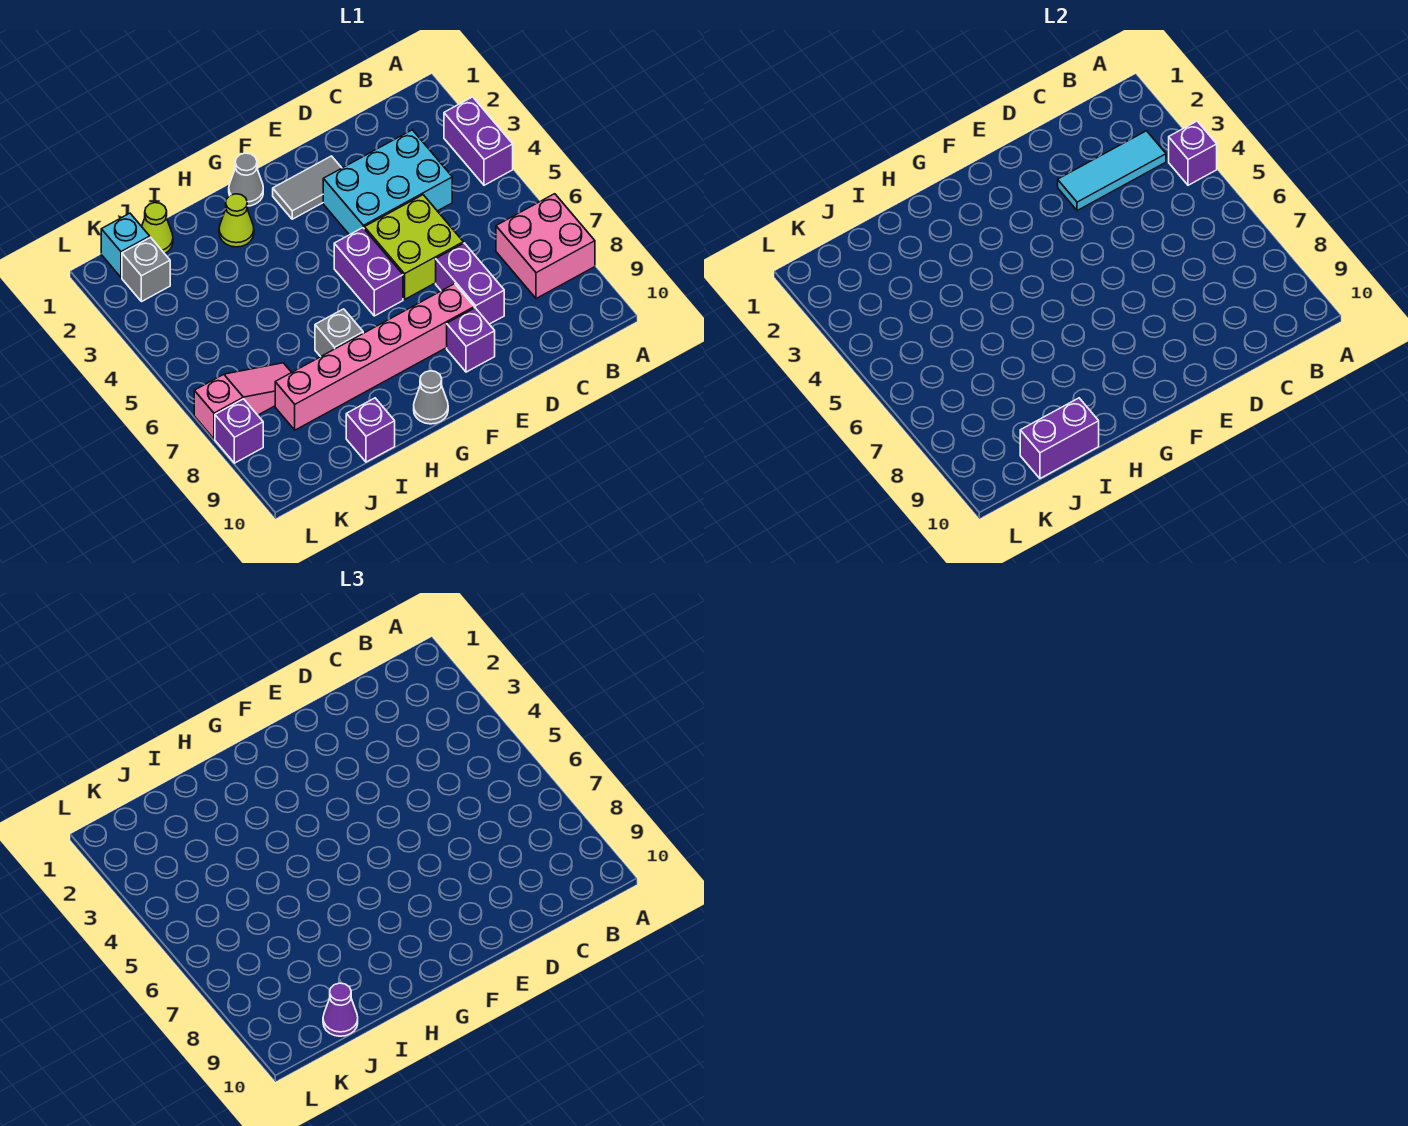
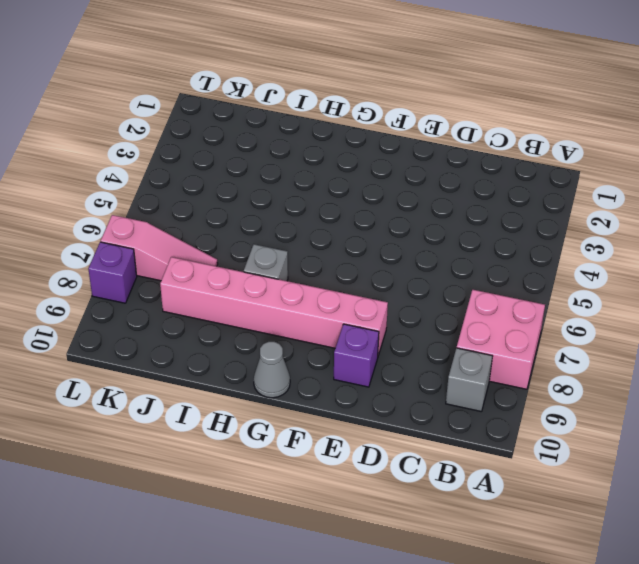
grey 1x1 brick [446,348,492,412] -> grey 1x1 brick moved to [122,237,170,302]
none -> purple 1x2 brick [444,97,513,185]
none -> cyan 2x3 brick [323,130,452,235]
none -> lime 2x2 brick [364,195,463,299]

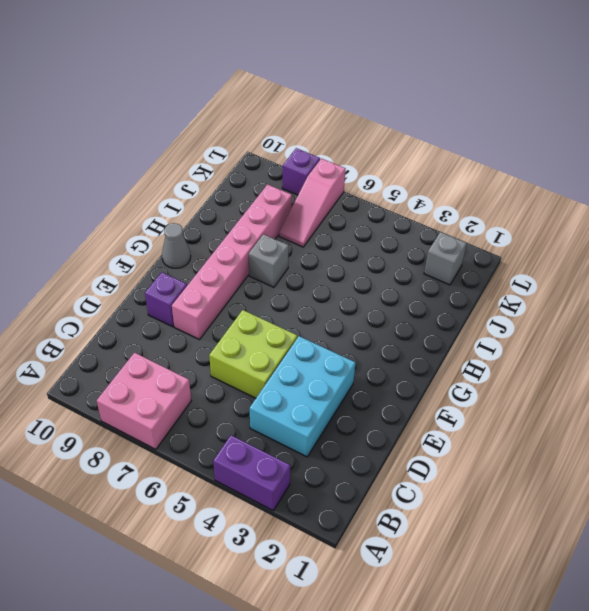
none -> purple 1x2 brick [436,243,504,324]
none -> grey 1x2 tile [273,156,341,219]
none -> purple 1x2 brick [334,228,403,316]

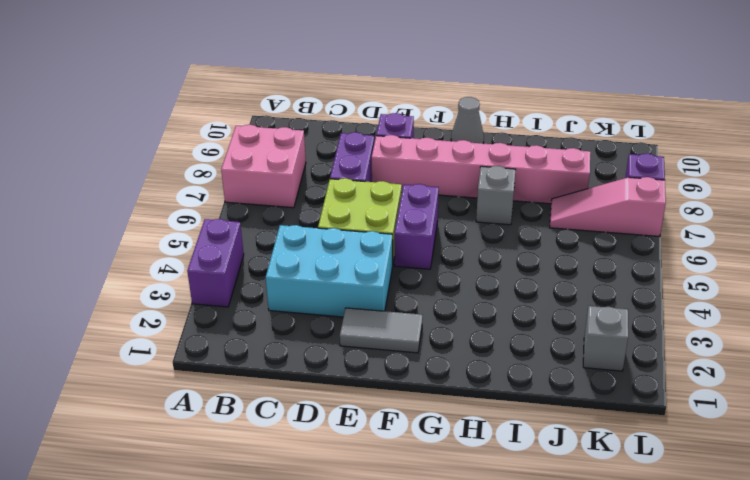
none -> grey 1x1 cone [229,153,263,206]
none -> lime 1x1 cone [219,194,254,247]
none -> purple 1x1 brick [346,398,395,462]

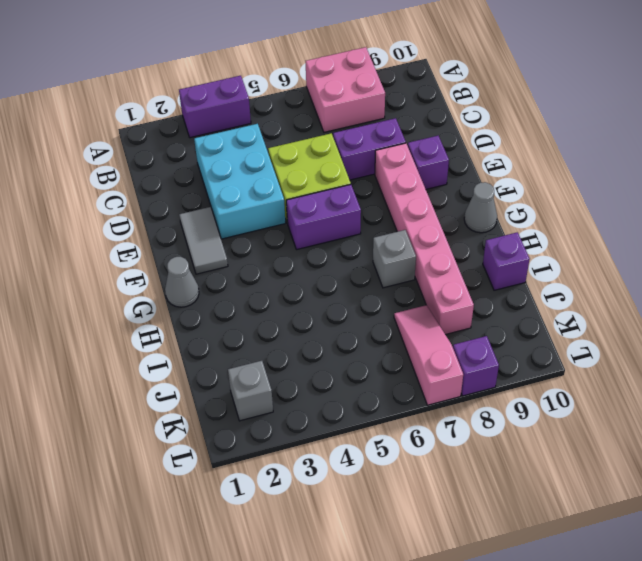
none -> lime 1x1 cone [219,194,254,247]
none -> lime 1x1 cone [142,203,173,254]
none -> cyan 1x1 brick [101,213,150,277]

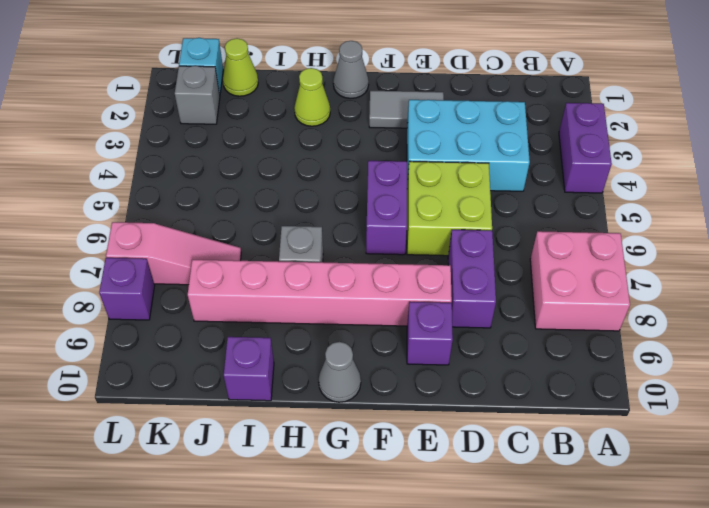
none -> purple 1x1 brick [1169,121,1217,185]
none -> cyan 1x3 tile [1058,131,1166,211]
none -> purple 1x2 brick [1020,398,1099,478]

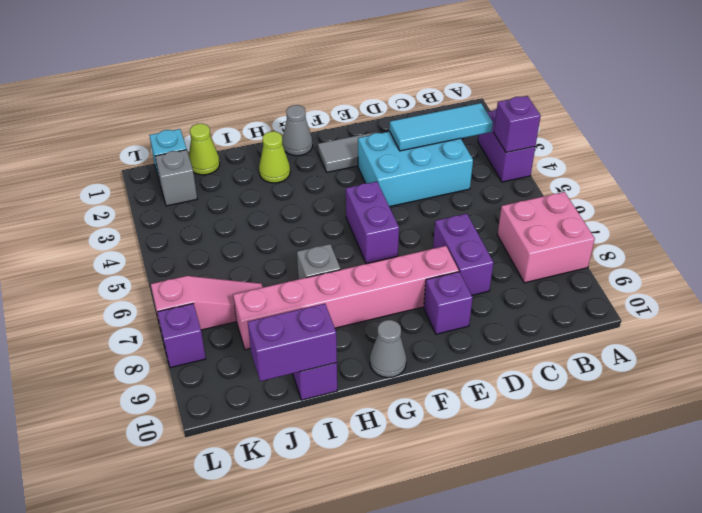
none -> lime 2x2 brick [364,195,463,299]
none -> purple 1x1 cone [323,983,358,1036]

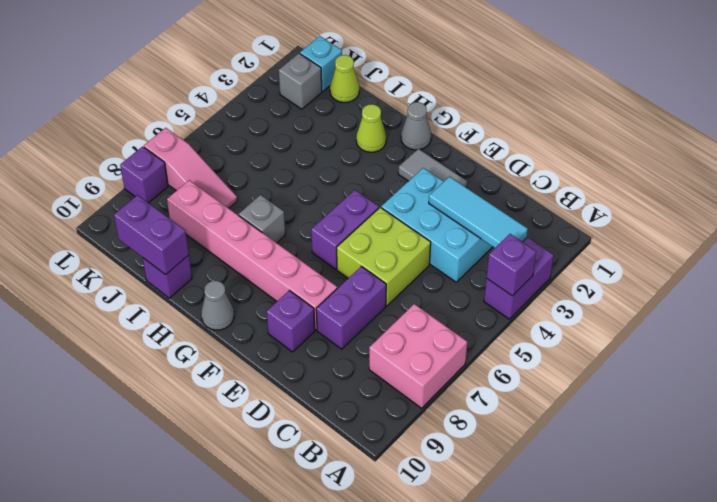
none -> purple 1x1 cone [323,983,358,1036]

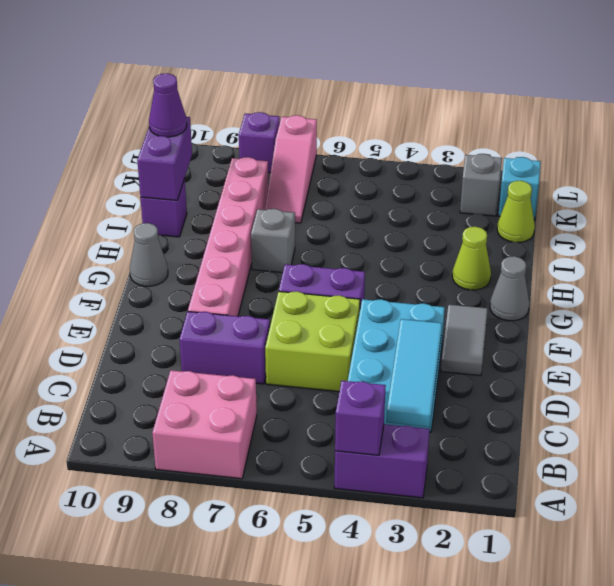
none -> purple 1x1 brick [447,308,495,372]

